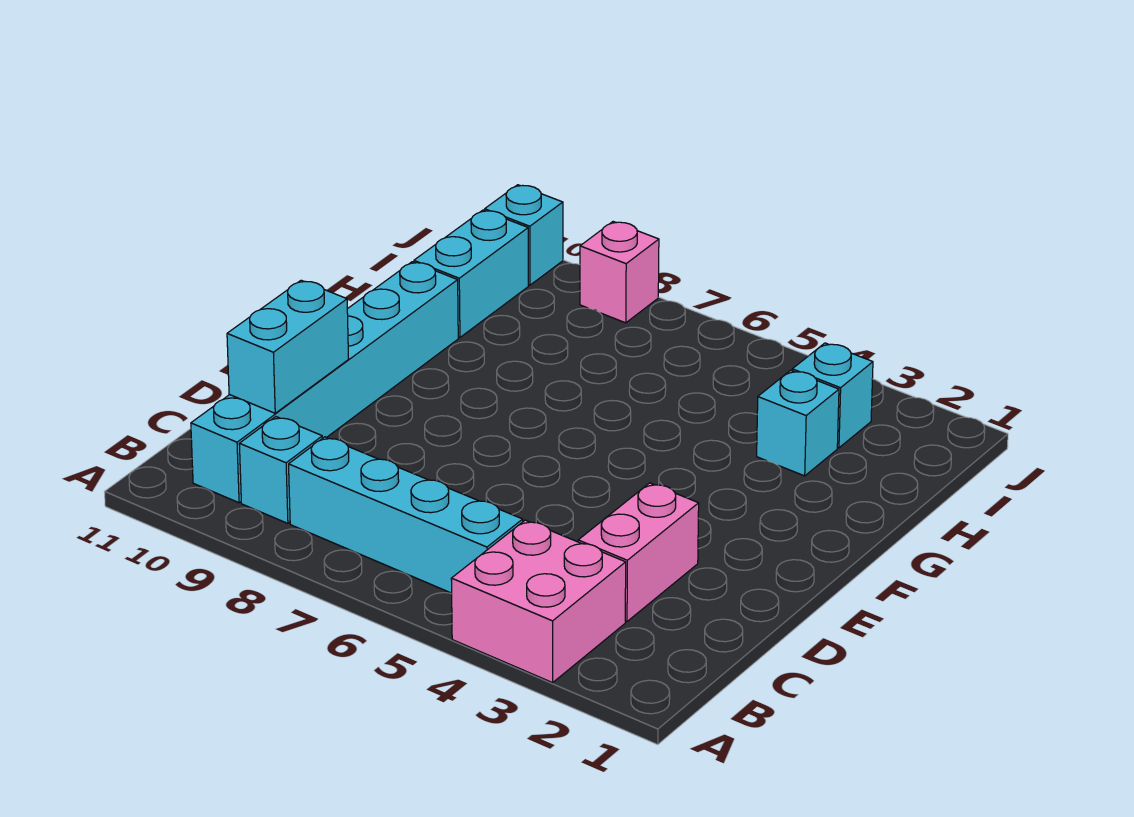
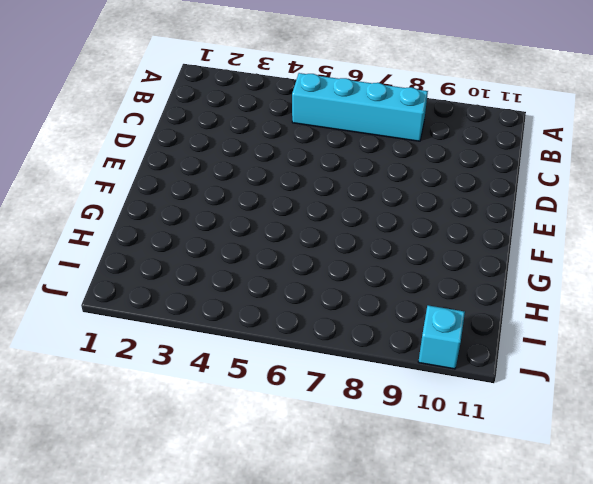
none -> pink 2x2 brick [451,520,626,683]
none -> cyan 1x1 brick [239,417,322,523]

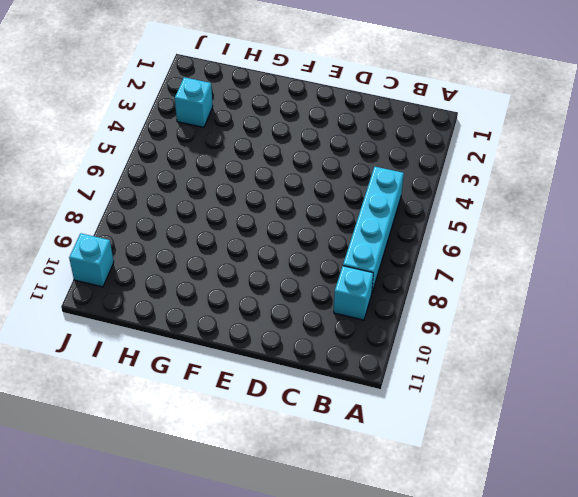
none -> pink 2x2 brick [451,520,626,683]
none -> cyan 1x6 brick [191,262,458,503]

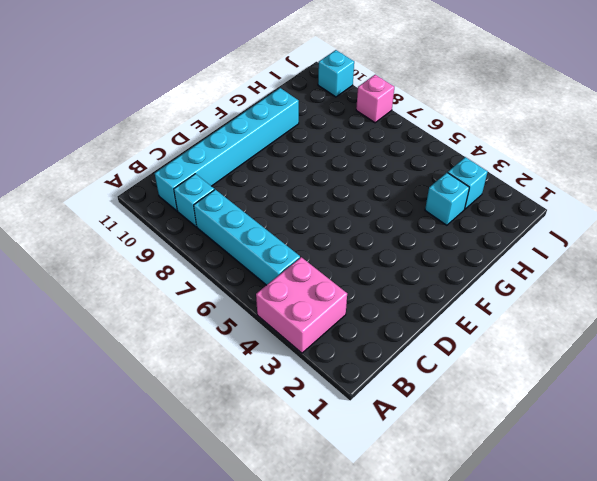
none -> pink 1x2 brick [578,483,699,622]
none -> cyan 1x2 brick [414,210,528,337]

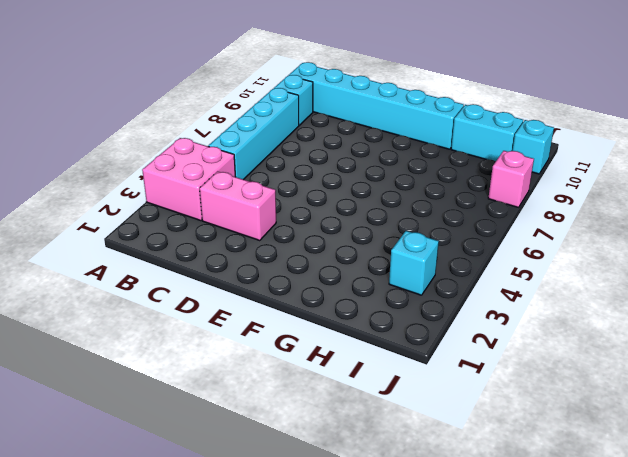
none -> cyan 1x1 brick [757,370,839,476]
none -> cyan 1x2 brick [227,280,349,413]

